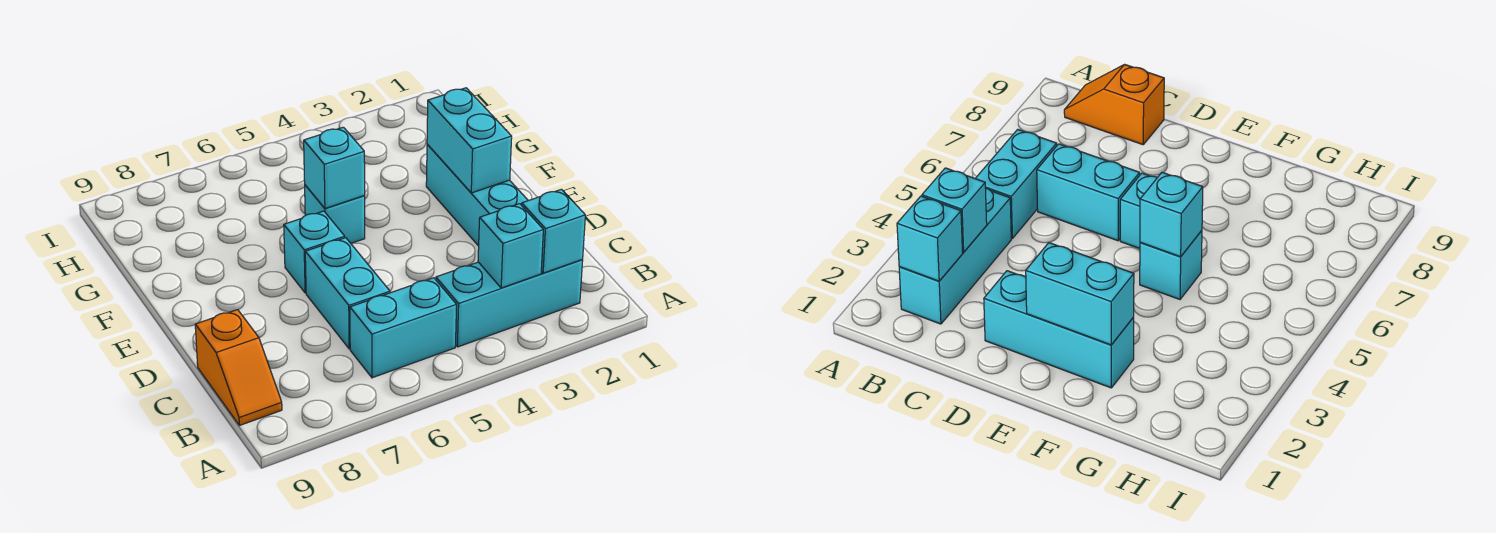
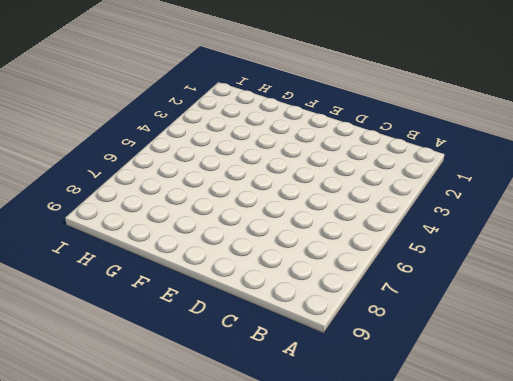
none -> cyan 1x3 brick [436,260,583,347]
none -> cyan 1x2 brick [350,278,457,378]

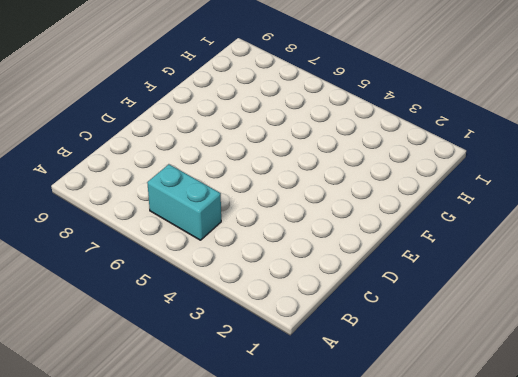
none -> cyan 1x3 brick [436,260,583,347]
none -> orange 1x2 slope [195,310,282,425]

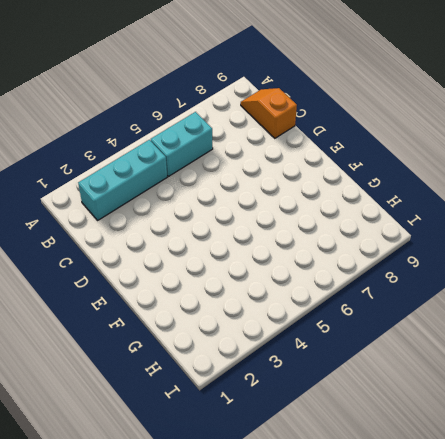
none -> cyan 1x2 brick [305,238,390,349]
none -> cyan 1x3 brick [426,145,528,246]

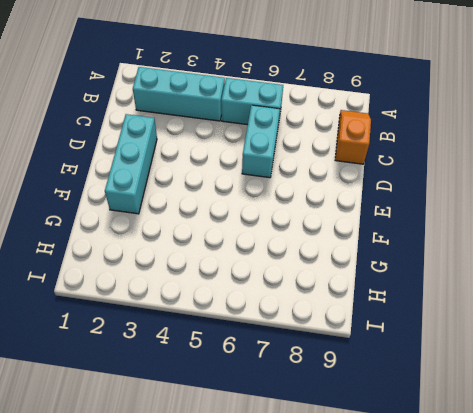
none -> cyan 1x1 brick [284,211,345,293]
none -> cyan 1x1 brick [305,185,365,243]

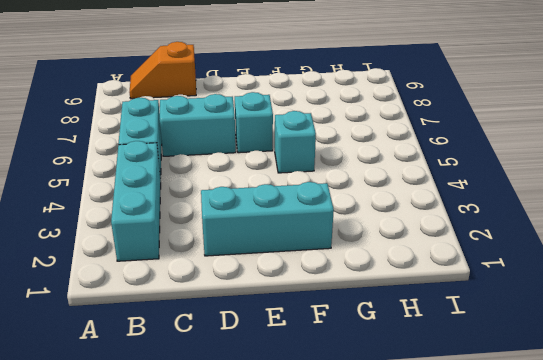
none -> cyan 1x1 brick [522,189,585,273]
none -> cyan 1x1 brick [478,204,543,288]

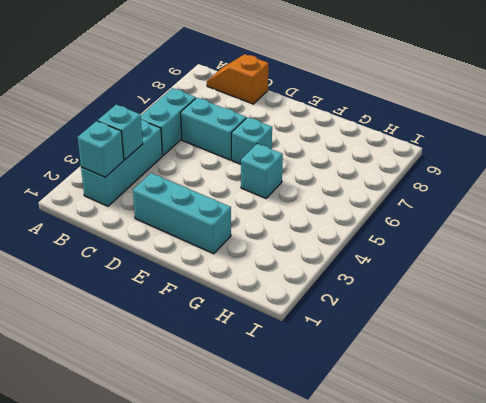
none -> cyan 1x2 brick [427,88,512,193]
none -> cyan 1x1 brick [304,127,365,208]

